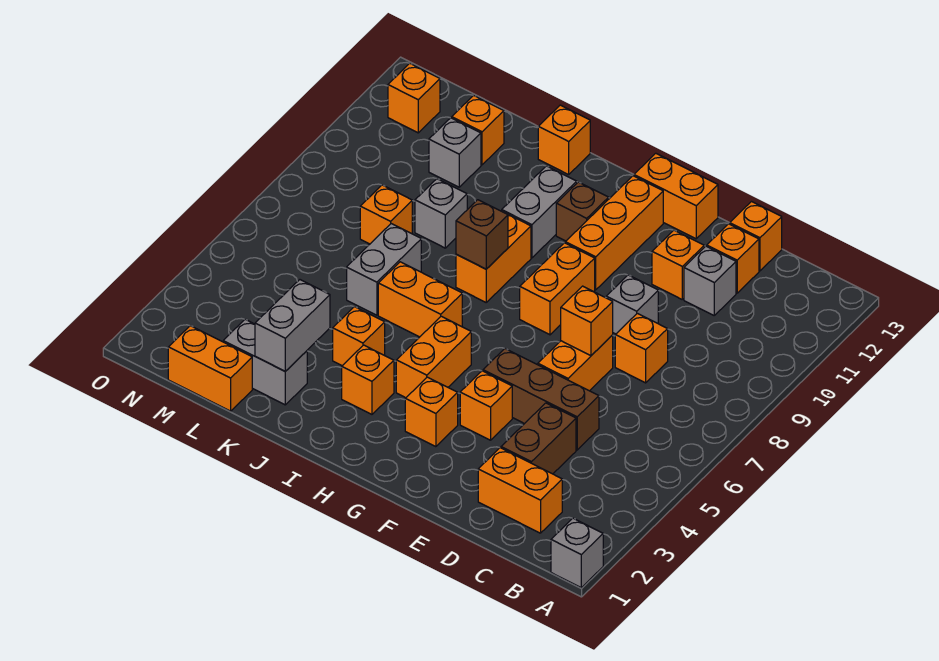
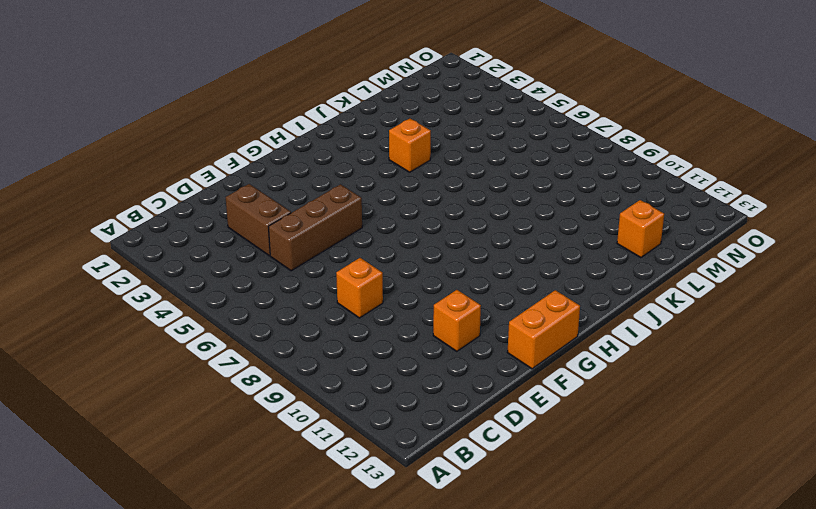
none -> grey 1x1 brick [551,518,603,588]
none -> orange 1x2 brick [478,448,562,533]
none -> grey 1x1 brick [684,246,736,315]
none -> orange 1x1 brick [707,224,759,293]

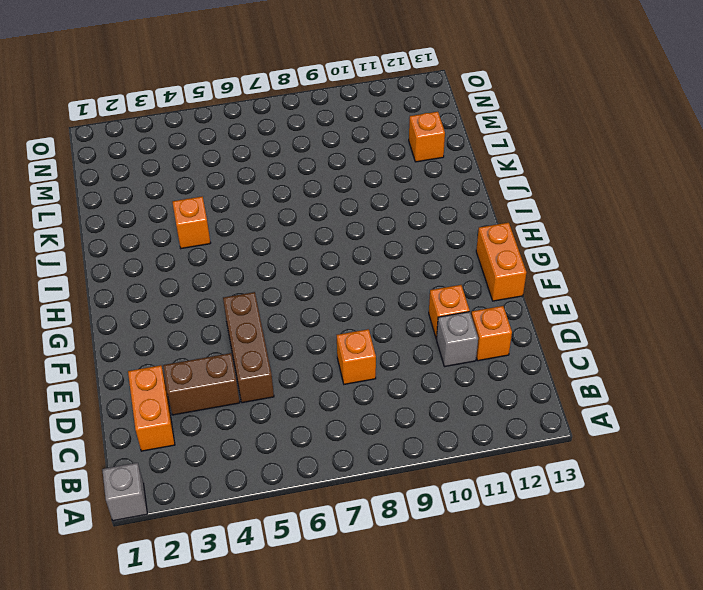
none -> orange 1x1 brick [730,202,782,271]
none -> orange 1x2 brick [538,335,613,391]
none -> grey 1x1 brick [606,275,658,334]
none -> orange 1x1 brick [460,371,512,440]

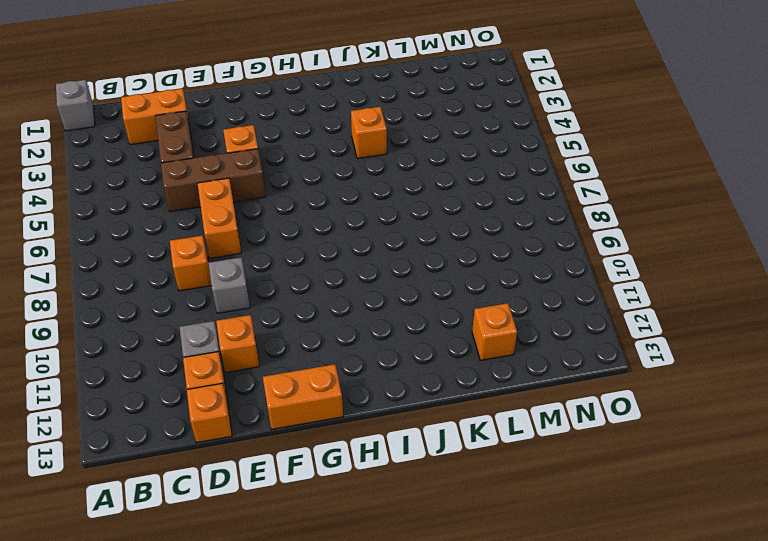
none -> orange 1x1 brick [405,377,458,447]
none -> orange 1x2 brick [520,243,595,335]
none -> orange 1x3 brick [565,176,663,290]
none -> orange 1x2 brick [396,316,471,398]

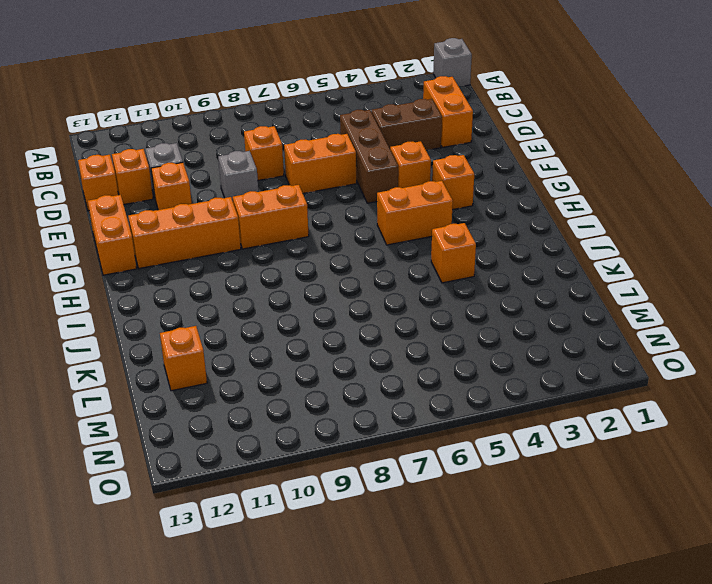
none -> brown 1x1 brick [556,182,609,241]
none -> orange 1x1 brick [342,345,394,414]
none -> orange 1x2 brick [378,262,462,337]
none -> orange 1x2 brick [456,215,531,302]

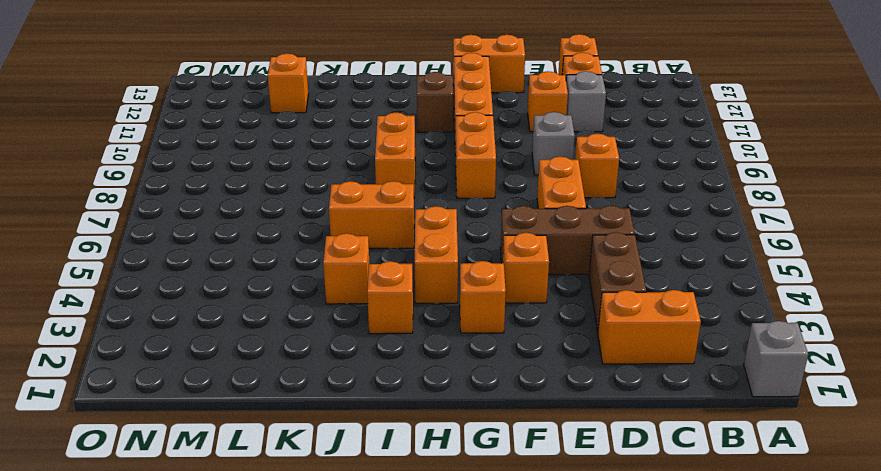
none -> grey 1x2 brick [502,166,577,258]
none -> orange 1x1 brick [538,105,590,175]
none -> grey 1x2 brick [223,319,307,405]
none -> grey 1x2 brick [347,224,421,315]

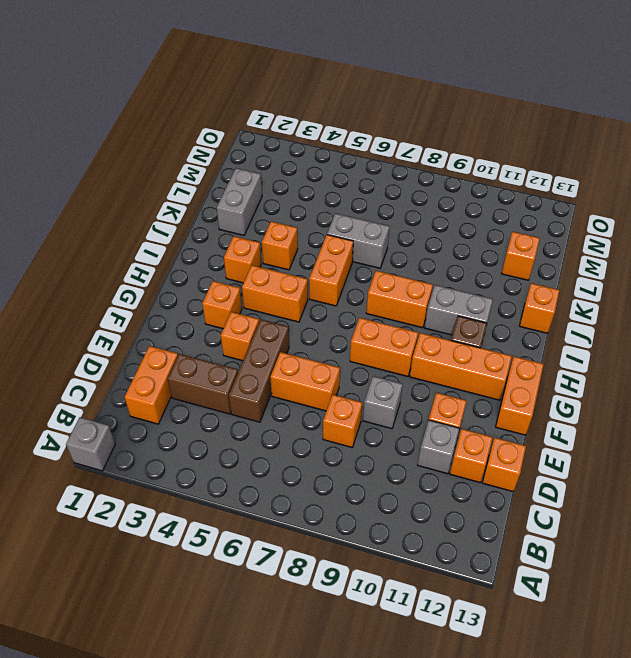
none -> grey 1x1 brick [415,179,467,248]
none -> orange 1x2 brick [168,326,252,411]
none -> orange 1x1 brick [360,185,412,244]
none -> grey 1x1 brick [429,118,481,187]

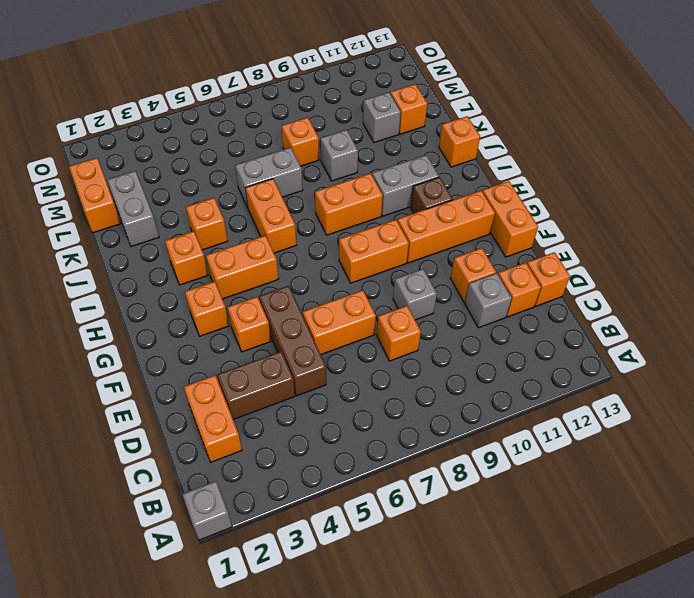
none -> orange 1x1 brick [388,63,440,133]
none -> orange 1x1 brick [561,286,613,356]
none -> brown 1x1 brick [456,200,508,269]
none -> grey 1x2 brick [255,280,330,371]

